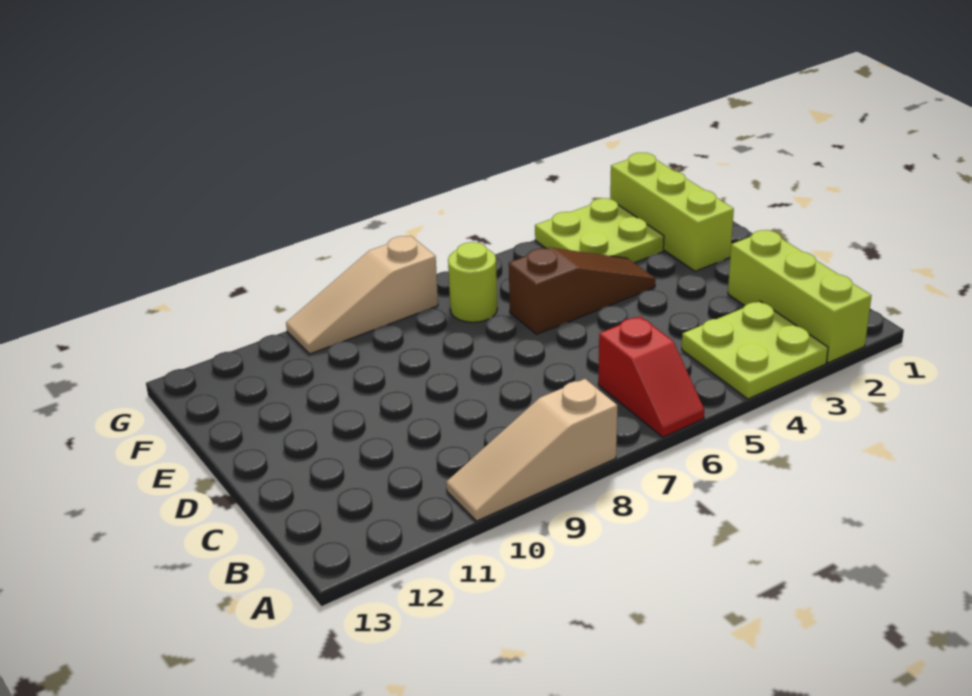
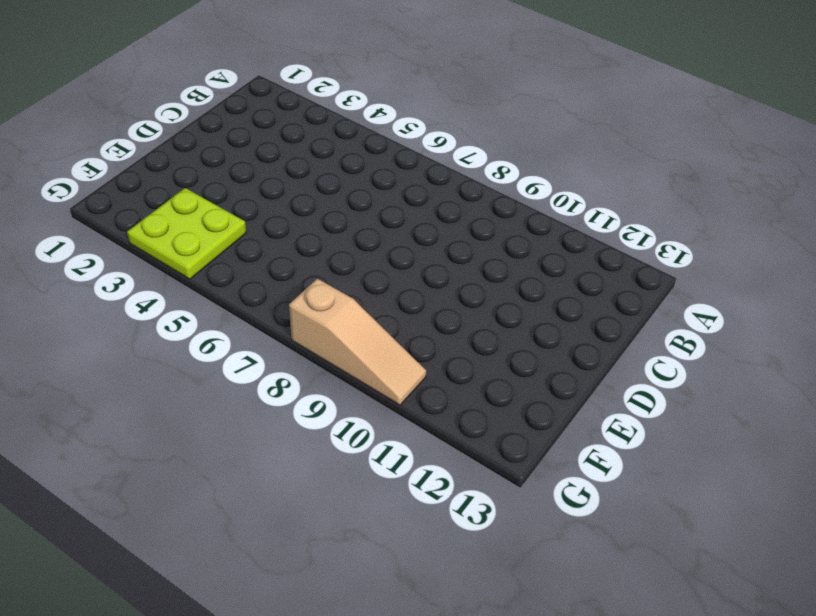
none -> lime 1x3 brick [728,230,872,363]
none -> lime 2x2 plate [682,301,828,399]

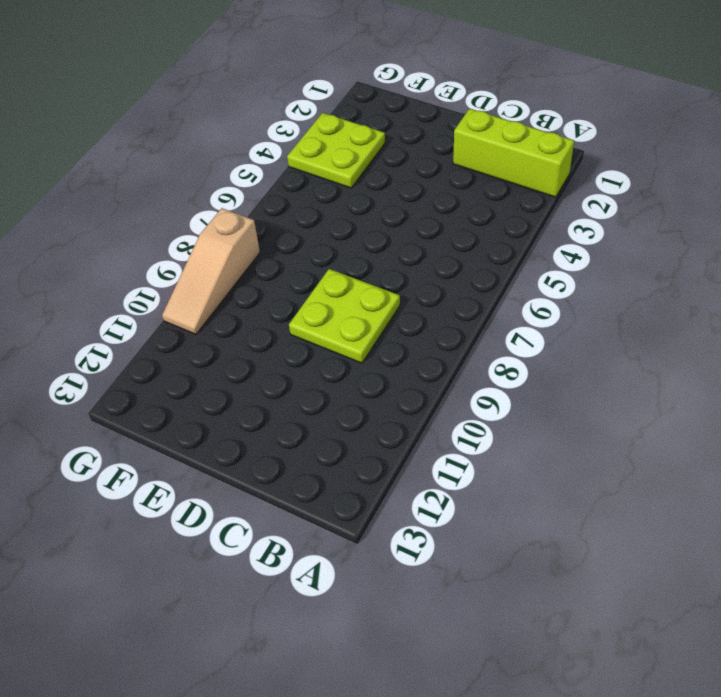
lime 2x2 plate [289,269,400,363] -> lime 2x2 plate moved to [682,301,828,399]
none -> red 1x2 slope [598,317,704,437]
none -> tan 1x3 slope [446,379,617,521]

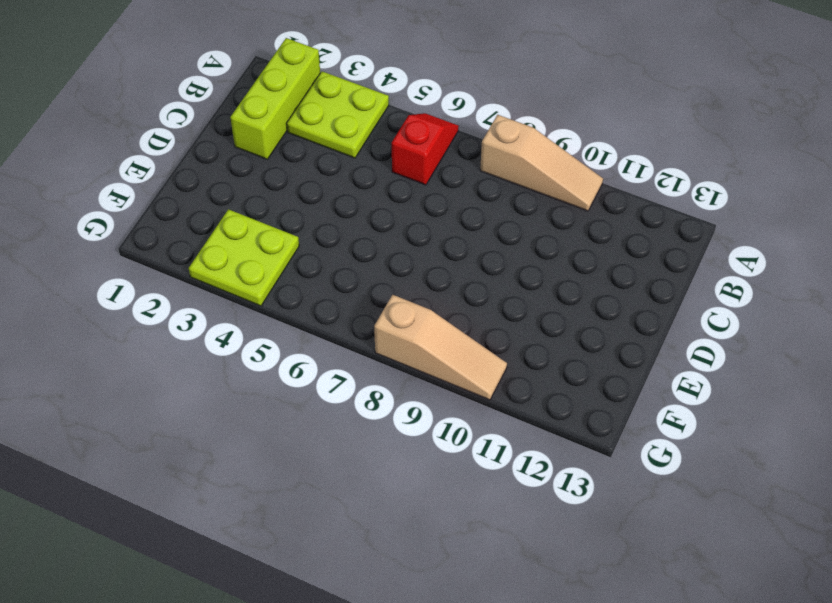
none -> lime 1x3 brick [610,153,734,271]
none -> brown 1x3 slope [509,248,655,334]

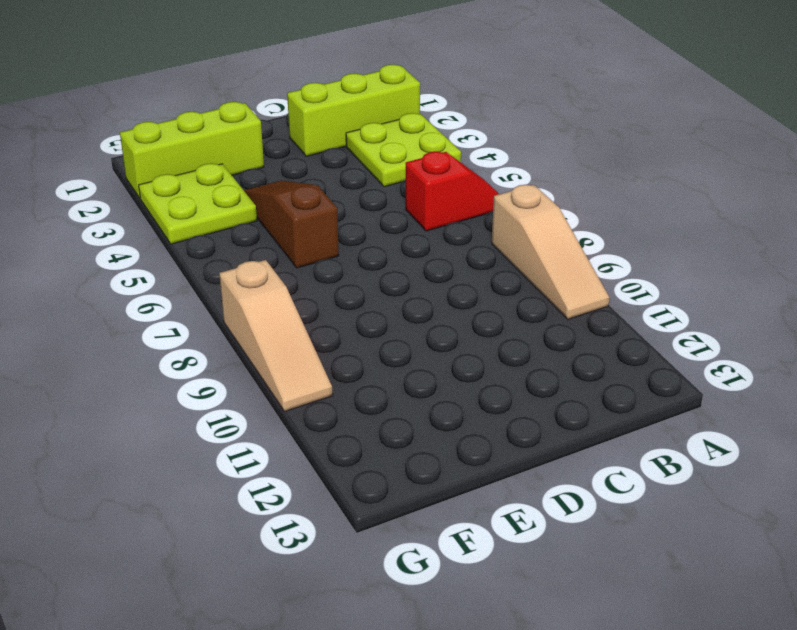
none -> lime 1x1 round brick [448,242,497,322]

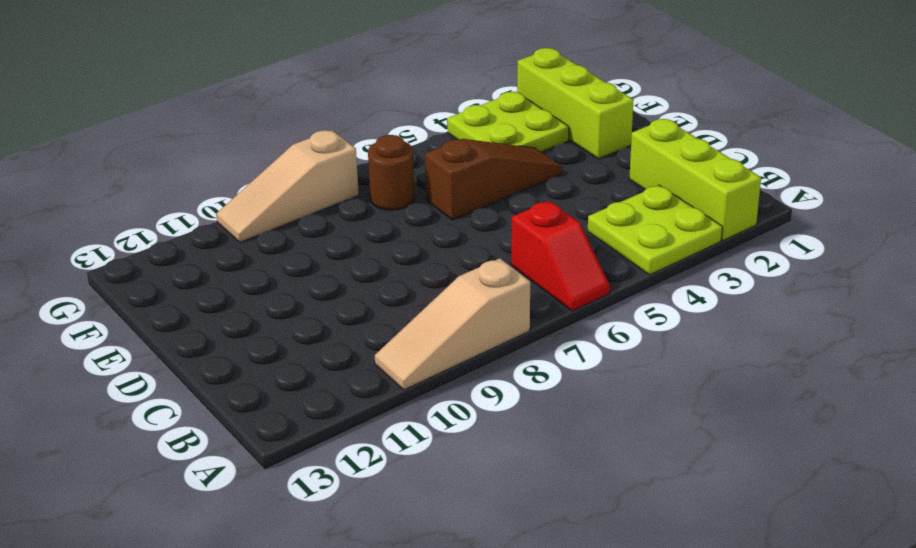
brown 1x1 round brick [368,135,415,210] -> lime 1x1 round brick [448,242,497,322]

